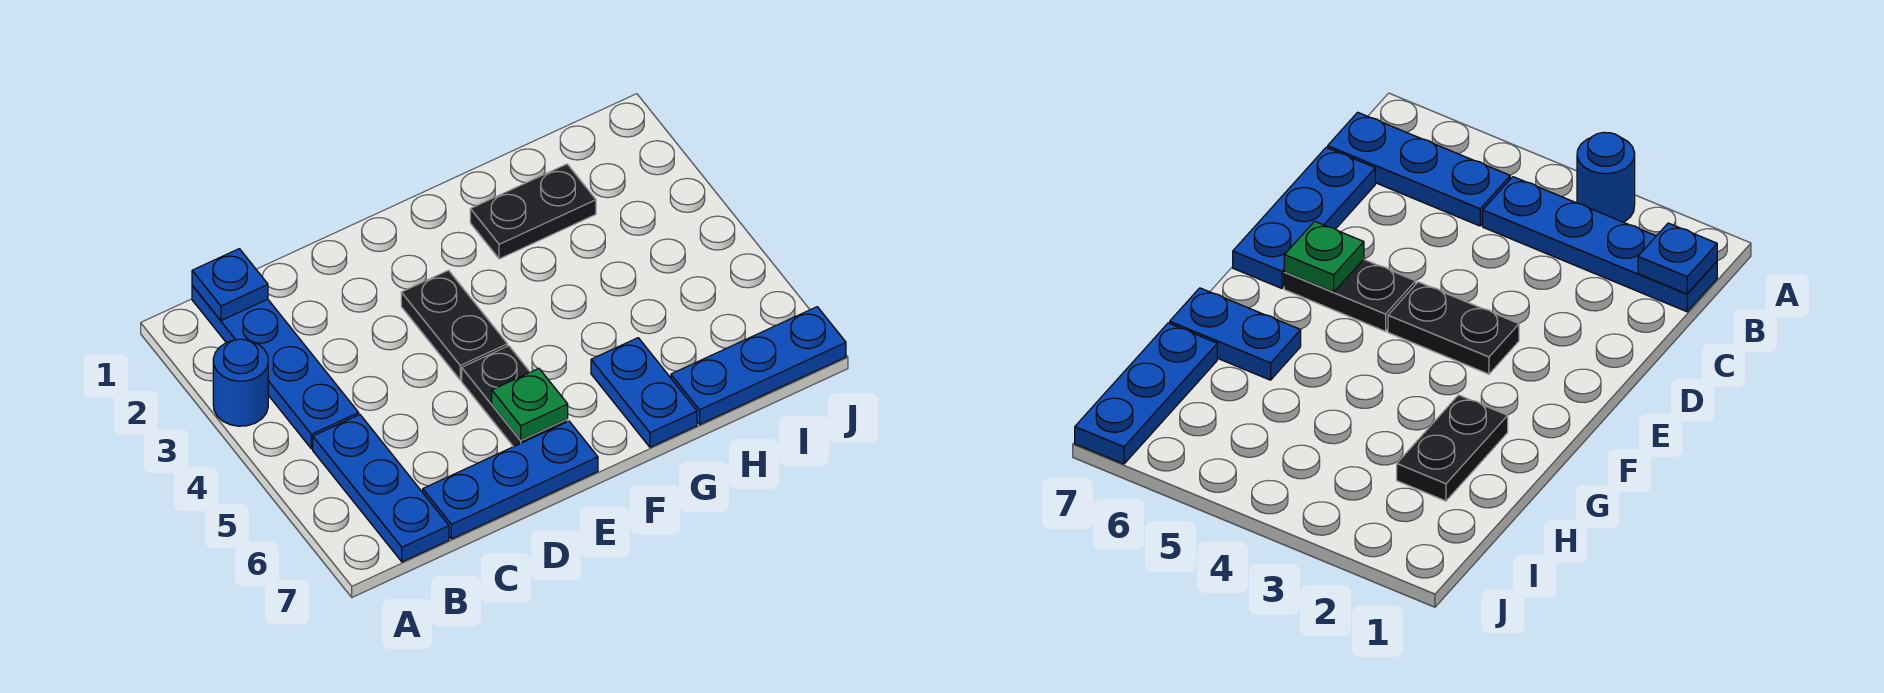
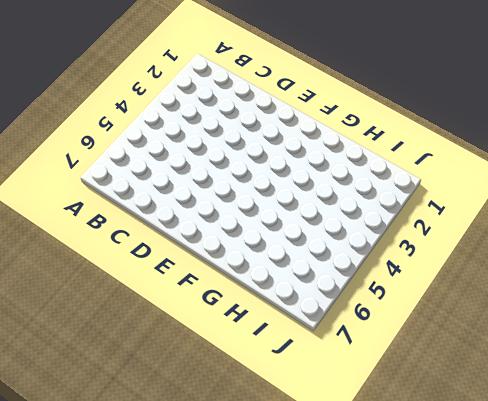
none -> blue 1x1 round brick [213,339,268,426]
none -> blue 1x4 plate [192,286,359,449]

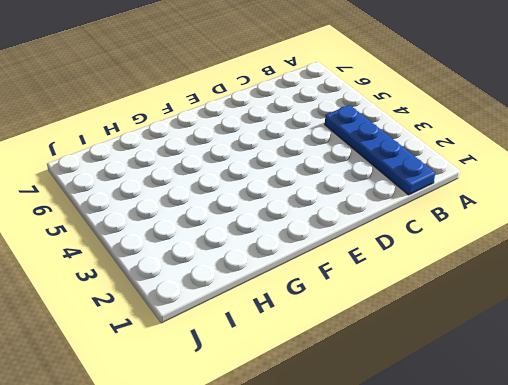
none -> blue 1x1 round brick [213,339,268,426]
none -> blue 1x3 plate [313,415,449,562]

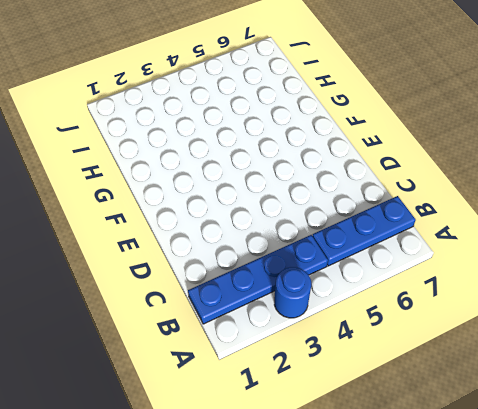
none -> blue 1x3 plate [423,421,598,539]
none -> black 1x2 plate [401,270,507,380]

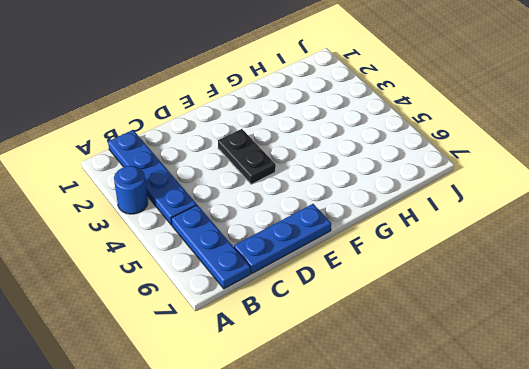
none -> black 1x2 plate [462,346,568,447]
none -> black 1x2 plate [470,164,596,259]

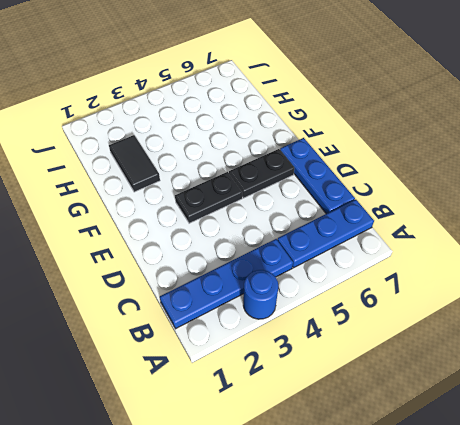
black 1x2 tile [109,135,160,192] -> black 1x2 plate [470,164,596,259]
none -> blue 1x2 plate [591,338,697,447]
none -> blue 1x3 plate [671,307,846,424]

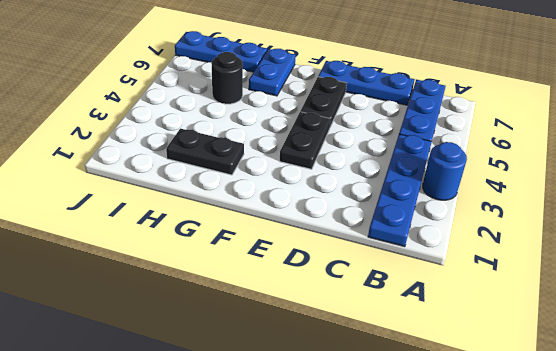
black 1x1 round brick [211,52,243,104] -> none
none -> blue 1x1 plate [192,249,268,321]
none -> green 1x1 plate [492,368,568,440]

